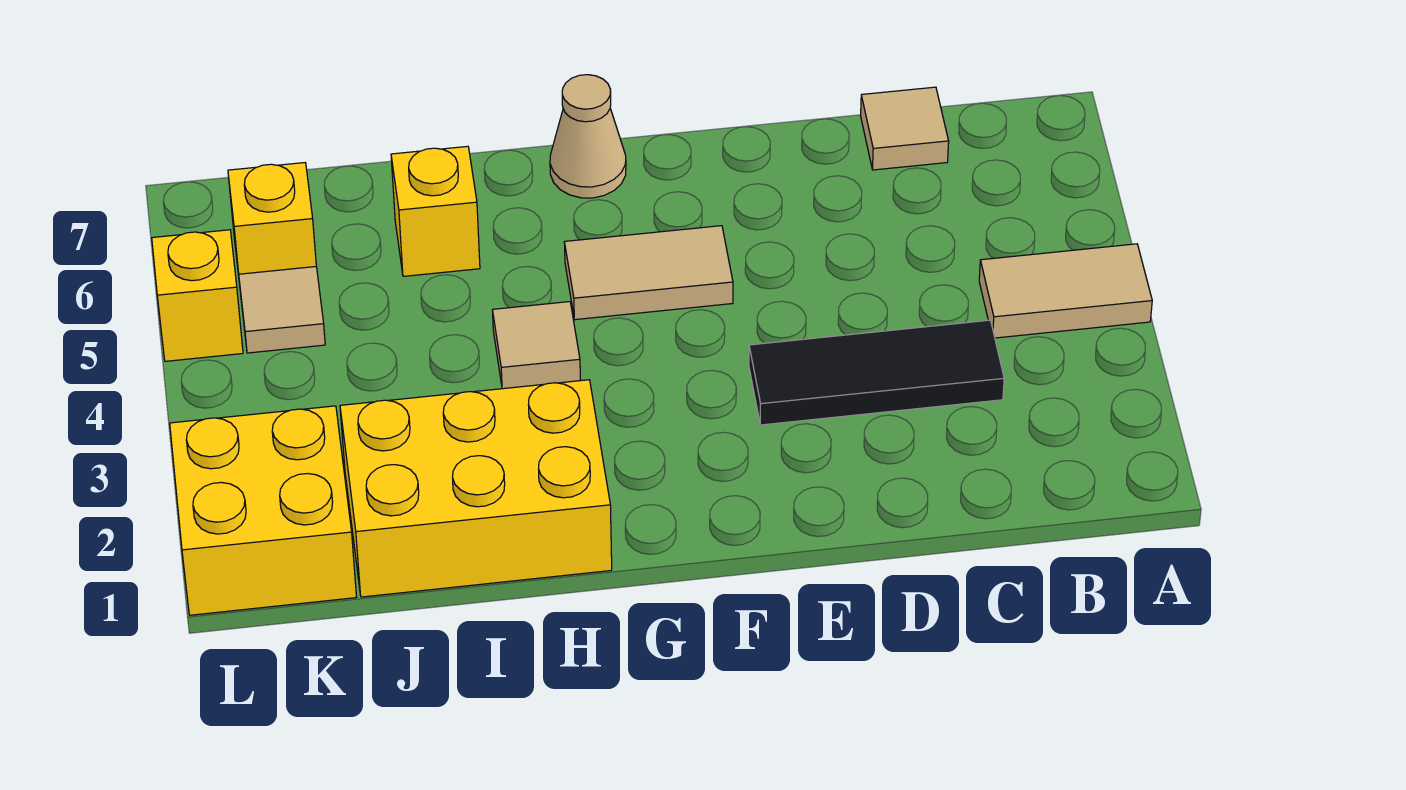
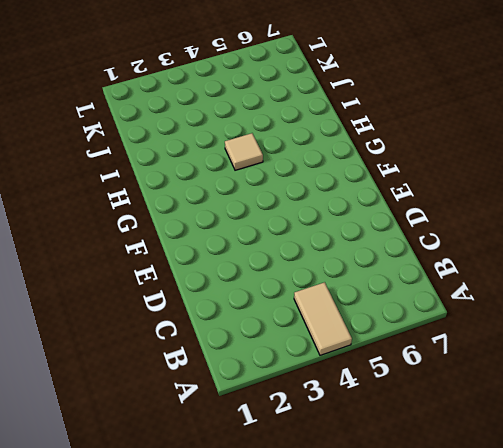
none -> black 1x3 tile [749,320,1004,425]
none -> tan 1x1 tile [861,87,949,170]
none -> tan 1x2 tile [564,226,733,320]

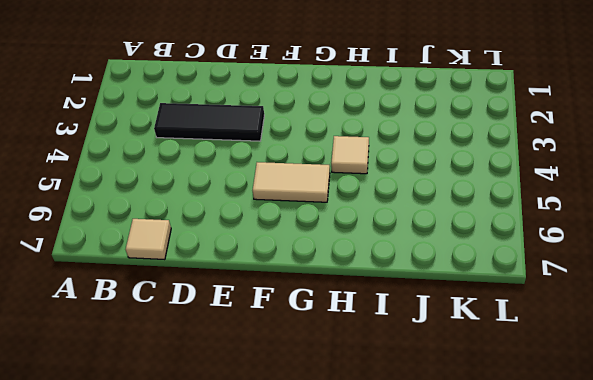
none -> tan 1x2 tile [979,244,1152,338]
none -> tan 1x1 cone [550,75,626,198]
none -> yellow 2x3 brick [340,380,612,597]

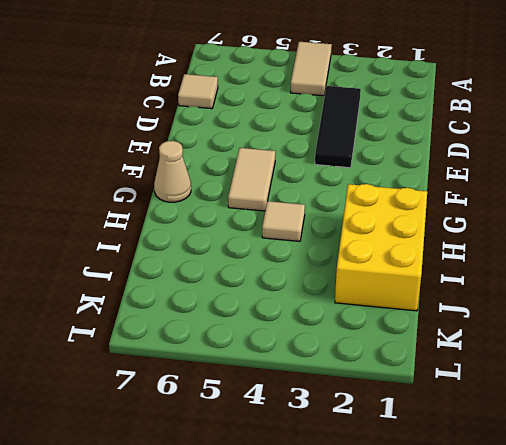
none -> yellow 1x1 brick [391,146,480,276]
none -> yellow 2x2 brick [170,406,356,615]
none -> tan 1x1 tile [239,266,325,353]

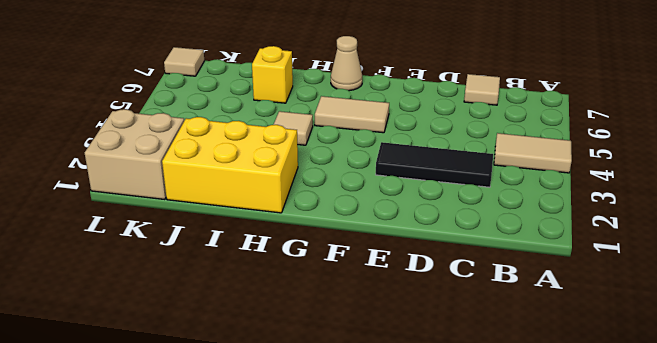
tan 2x2 brick [85,109,184,200] -> yellow 2x2 brick [170,406,356,615]
tan 1x1 tile [164,47,204,76] -> tan 1x1 tile moved to [239,266,325,353]
none -> yellow 1x1 brick [228,163,316,284]
none -> yellow 1x1 brick [152,230,243,361]

